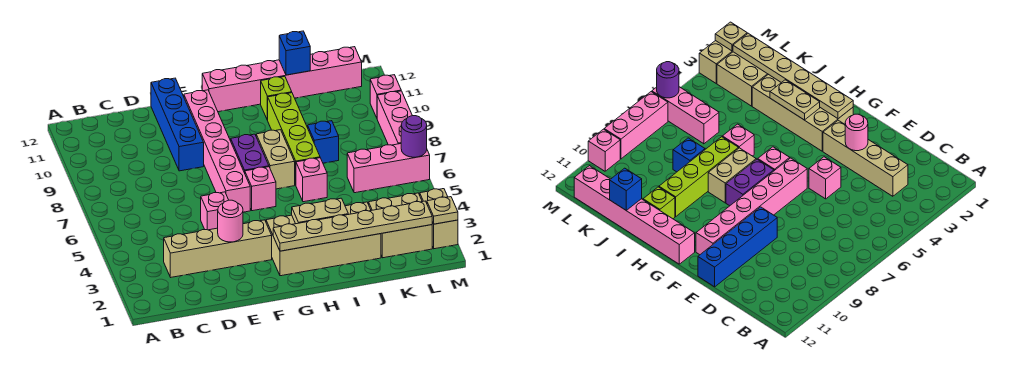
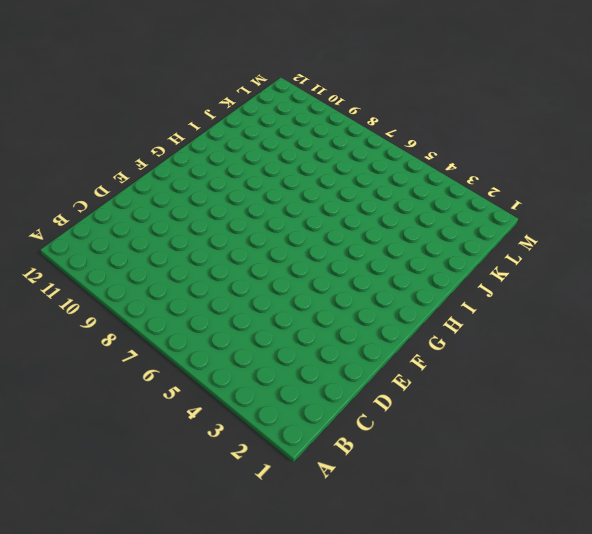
none -> tan 1x4 brick [164,220,272,277]
none -> pink 1x1 brick [201,192,228,230]
none -> blue 1x4 brick [151,78,204,171]

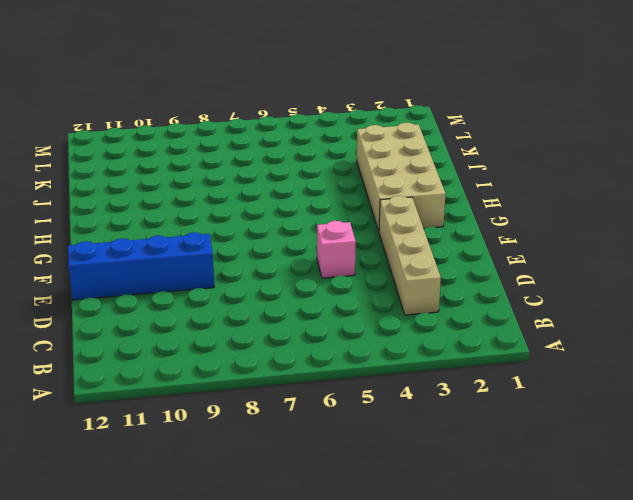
none -> pink 1x6 brick [184,90,250,212]
none -> pink 1x1 brick [245,167,276,211]
none -> purple 1x2 brick [231,134,269,173]

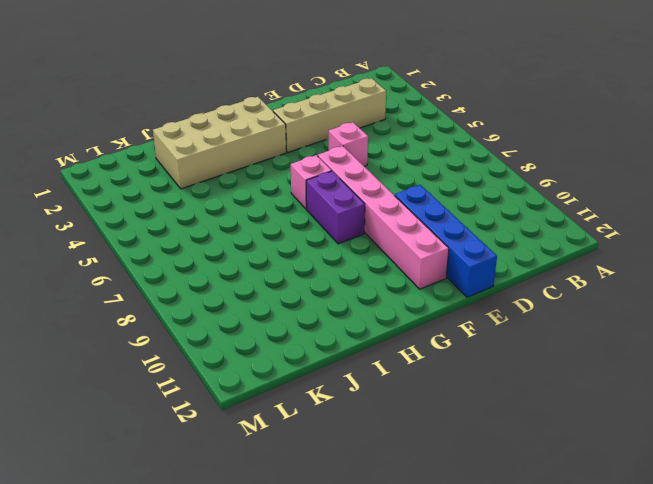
none -> pink 1x6 brick [202,47,362,112]
none -> tan 1x2 brick [256,130,295,189]
none -> pink 1x1 brick [296,158,327,202]

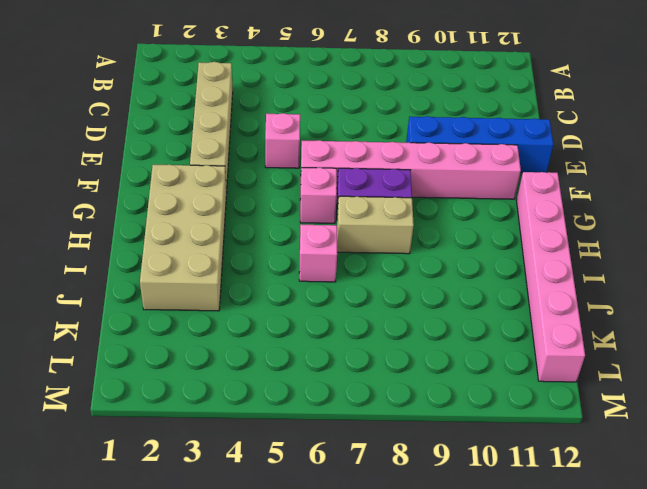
none -> lime 1x4 brick [268,93,320,185]
none -> lime 1x1 brick [261,76,292,120]
none -> blue 1x1 brick [307,121,339,163]

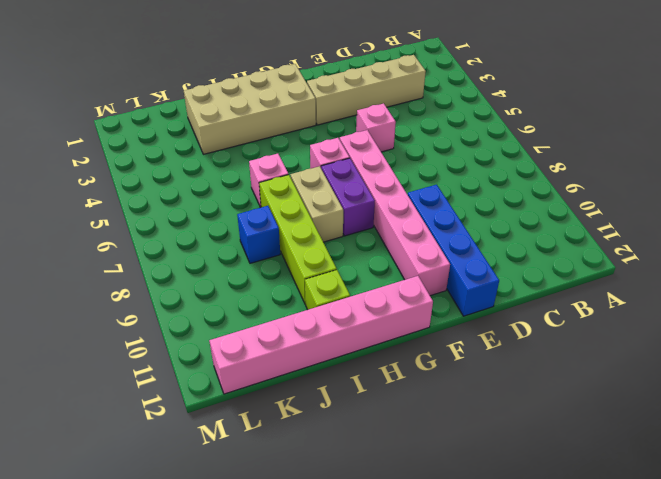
none -> tan 2x2 brick [369,193,432,258]
none -> pink 1x3 brick [347,144,430,193]
none -> tan 1x2 brick [420,189,458,249]

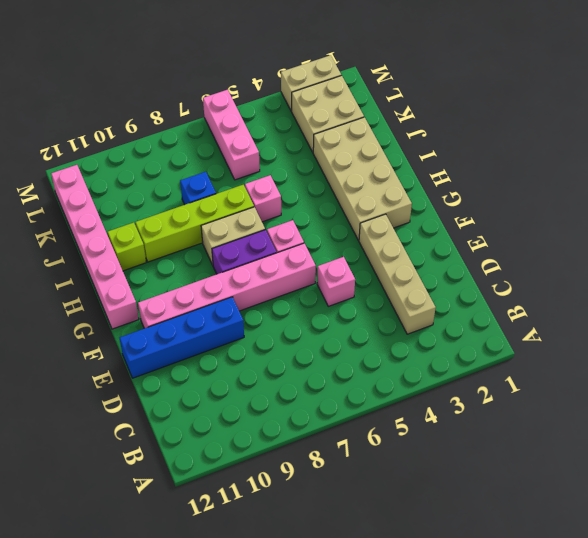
none -> pink 1x3 brick [377,91,412,145]
none -> pink 1x1 brick [370,75,401,118]
none -> pink 1x1 round brick [218,200,243,242]

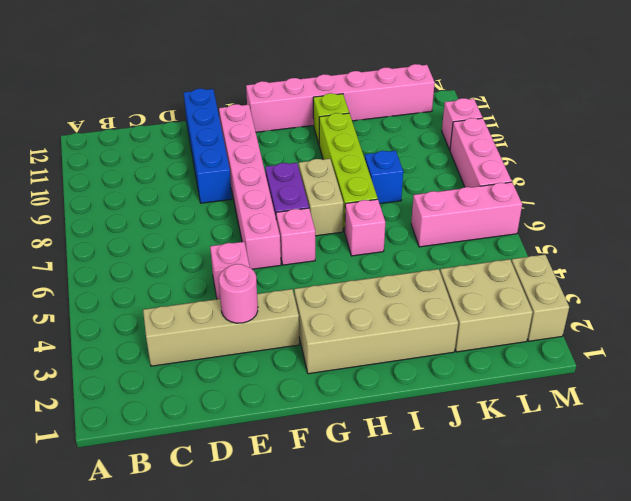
none -> tan 1x6 plate [273,201,432,251]
none -> tan 1x2 plate [292,198,348,224]
none -> blue 1x1 brick [279,31,310,75]

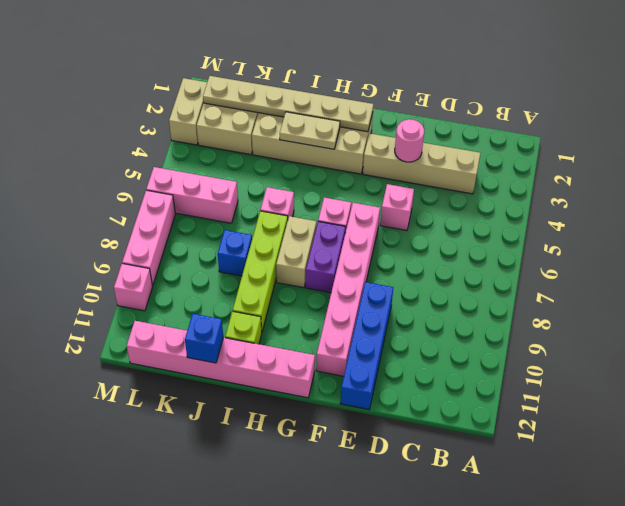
none -> tan 1x1 plate [427,197,458,224]
none -> purple 1x1 round brick [401,116,427,157]

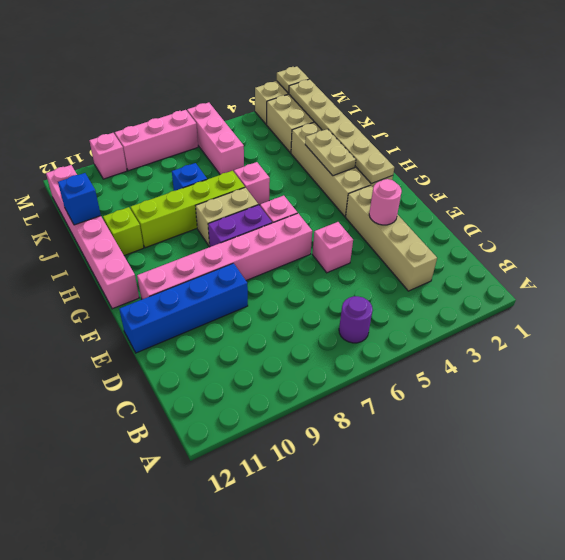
purple 1x1 round brick [339,296,373,343] -> purple 1x1 round brick moved to [401,116,427,157]

